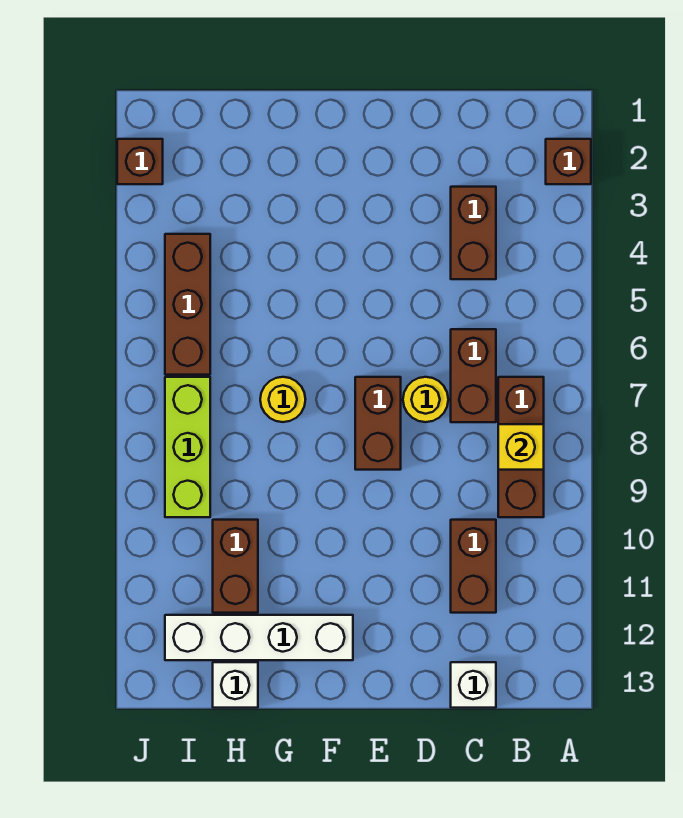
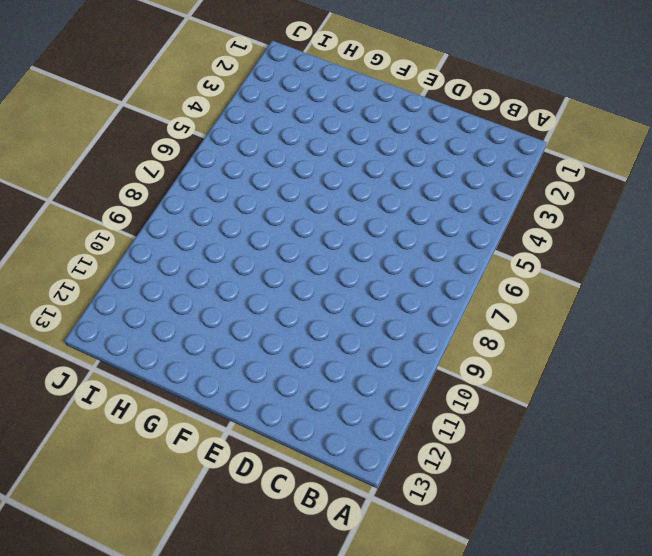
none -> brown 1x1 brick [546,139,591,184]
none -> brown 1x3 brick [498,377,544,517]
none -> brown 1x2 brick [451,187,496,279]

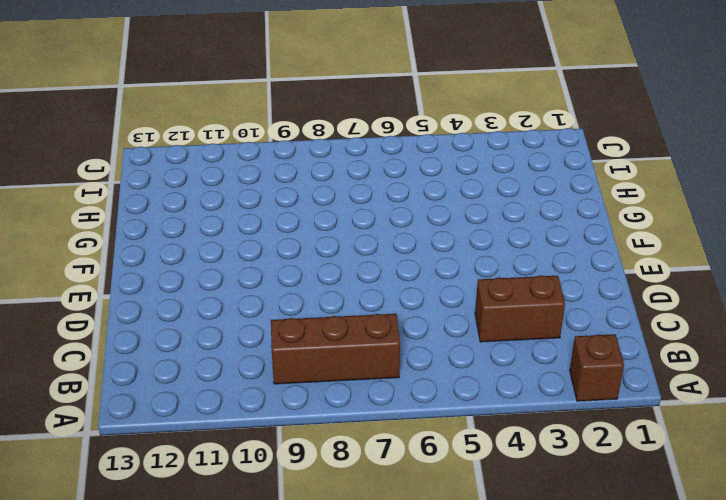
none -> brown 1x2 brick [451,329,496,422]
none -> brown 1x2 brick [451,520,496,613]
none -> white 1x1 brick [451,662,496,708]

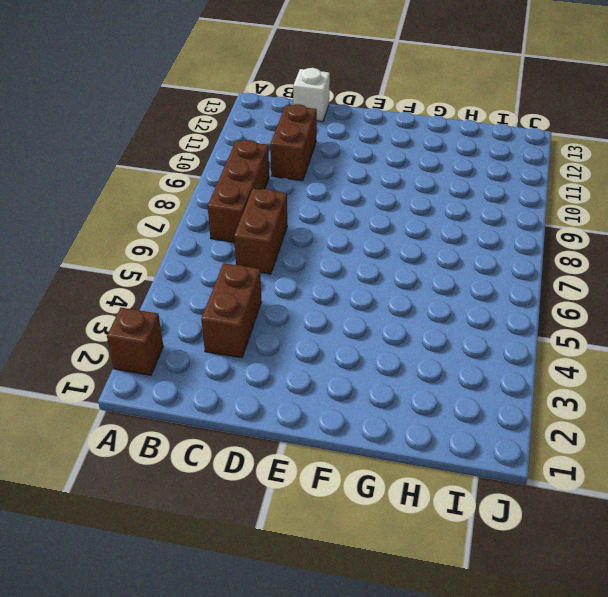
none -> yellow 1x1 round brick [403,377,448,422]
none -> brown 1x2 brick [355,377,401,470]
none -> white 1x4 brick [165,615,353,660]

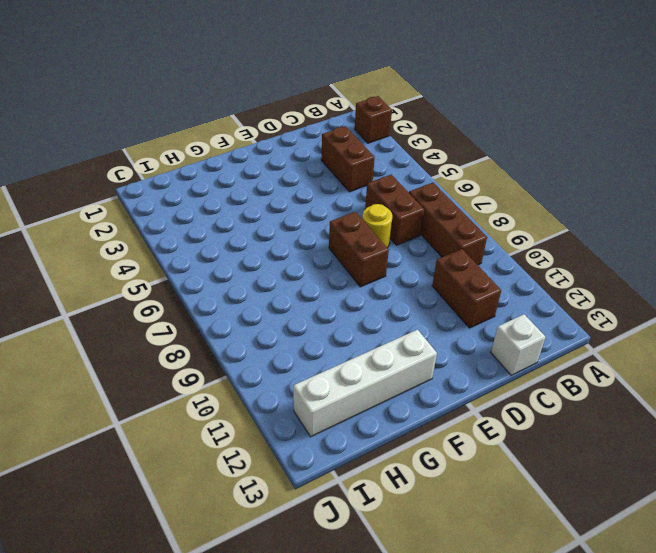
none -> yellow 1x1 round brick [260,377,305,422]
none -> brown 1x2 brick [213,520,258,613]
none -> white 1x1 brick [213,662,258,708]

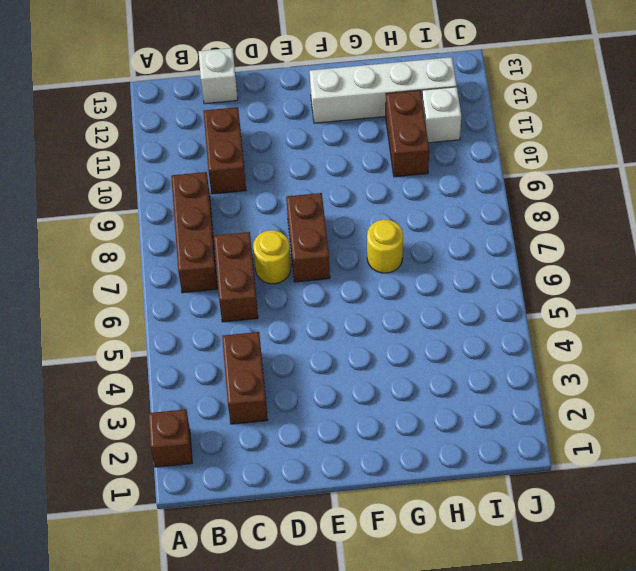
white 1x1 brick [422,87,461,143] -> white 1x1 brick moved to [213,662,258,708]
none -> brown 1x3 brick [165,234,210,375]
none -> lime 1x3 brick [165,377,210,517]
none -> brown 1x1 brick [117,139,163,184]

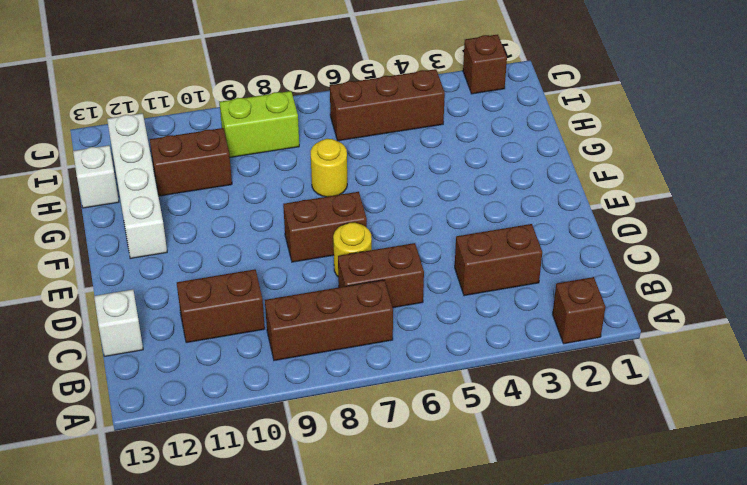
lime 1x2 brick [220,91,299,157] -> lime 1x3 brick [165,377,210,517]
none -> yellow 1x1 brick [498,424,544,470]

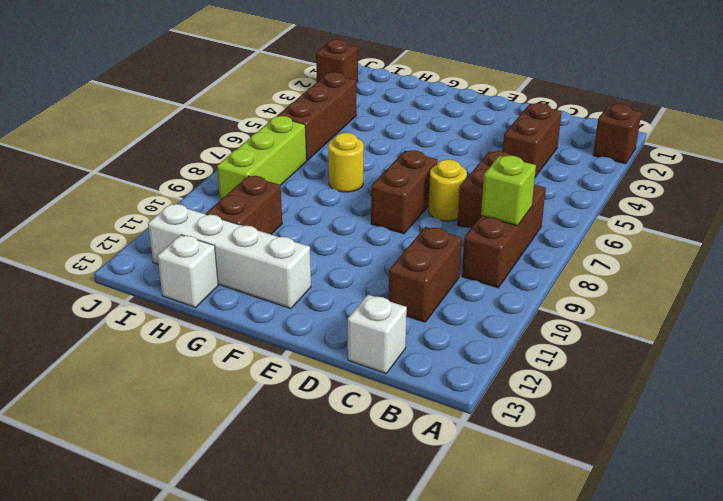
lime 1x1 brick [481,155,536,226] -> yellow 1x1 brick [498,424,544,470]

